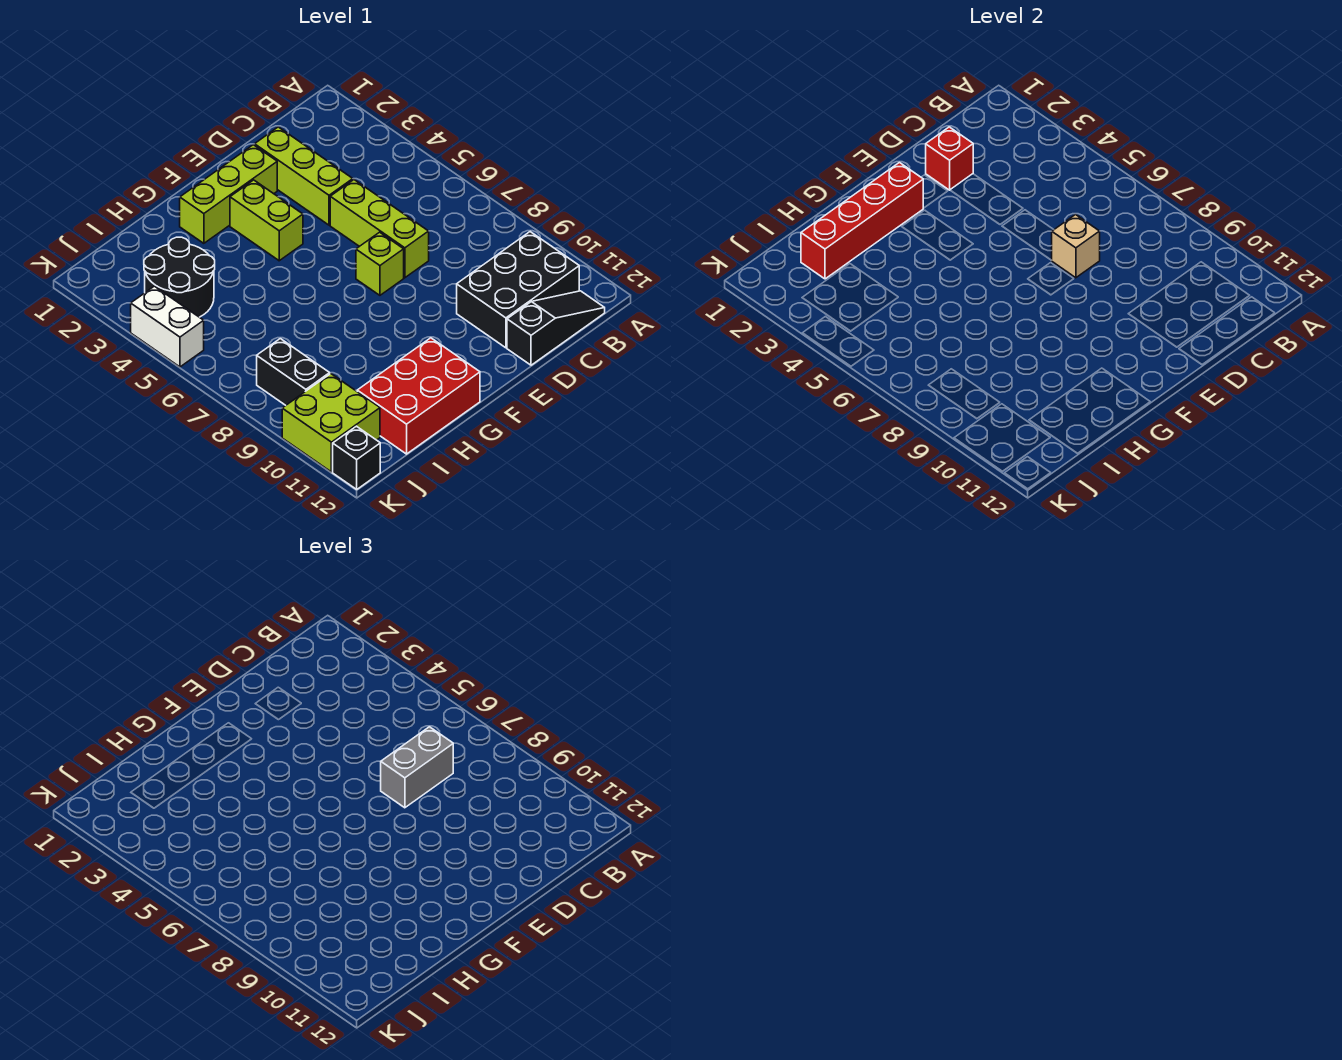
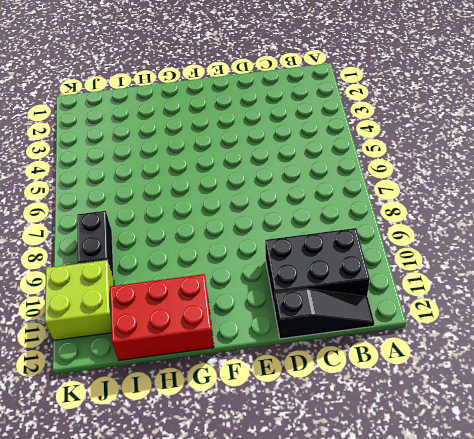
none -> lime 1x3 brick [255,127,353,225]
none -> lime 1x3 brick [330,180,429,278]
none -> lime 1x3 brick [180,145,277,243]

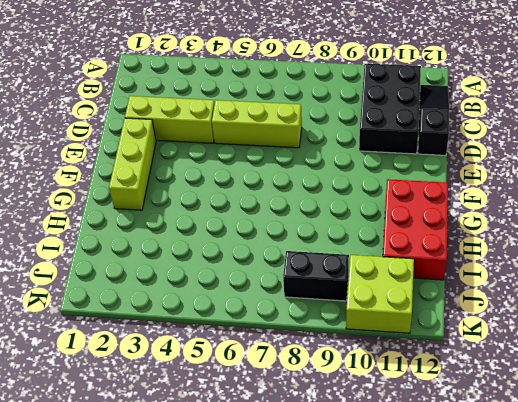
none -> lime 1x1 brick [356,232,404,295]
none -> lime 1x2 brick [230,180,303,261]
none -> black 2x2 round brick [144,237,215,317]

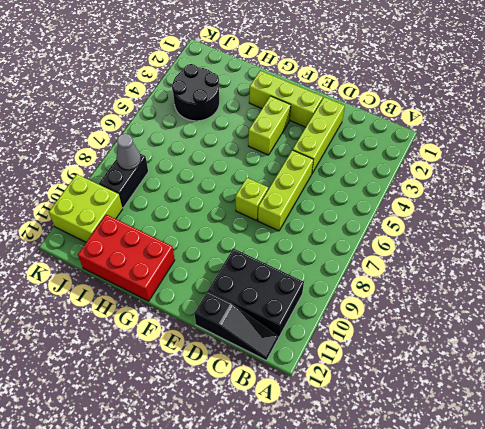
grey 1x1 cone [116,134,141,170] -> none
none -> white 1x2 brick [131,286,204,367]
none -> black 1x1 brick [333,426,380,489]
none -> red 1x1 brick [926,127,973,190]

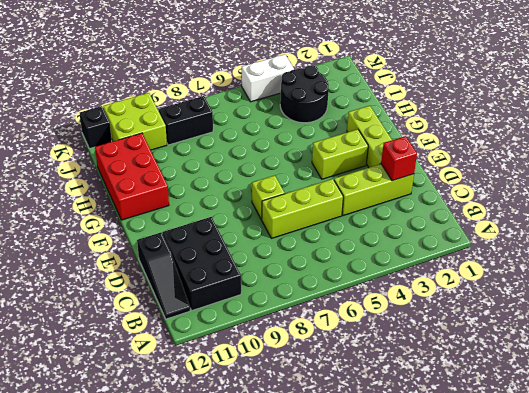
none -> tan 1x1 brick [1051,215,1100,278]
none -> red 1x4 brick [801,163,923,279]
none -> grey 1x2 brick [381,727,453,808]

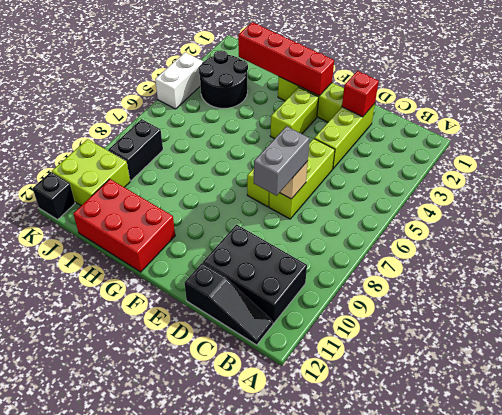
grey 1x2 brick [254,126,310,196] -> grey 1x2 brick turned to [381,727,453,808]

